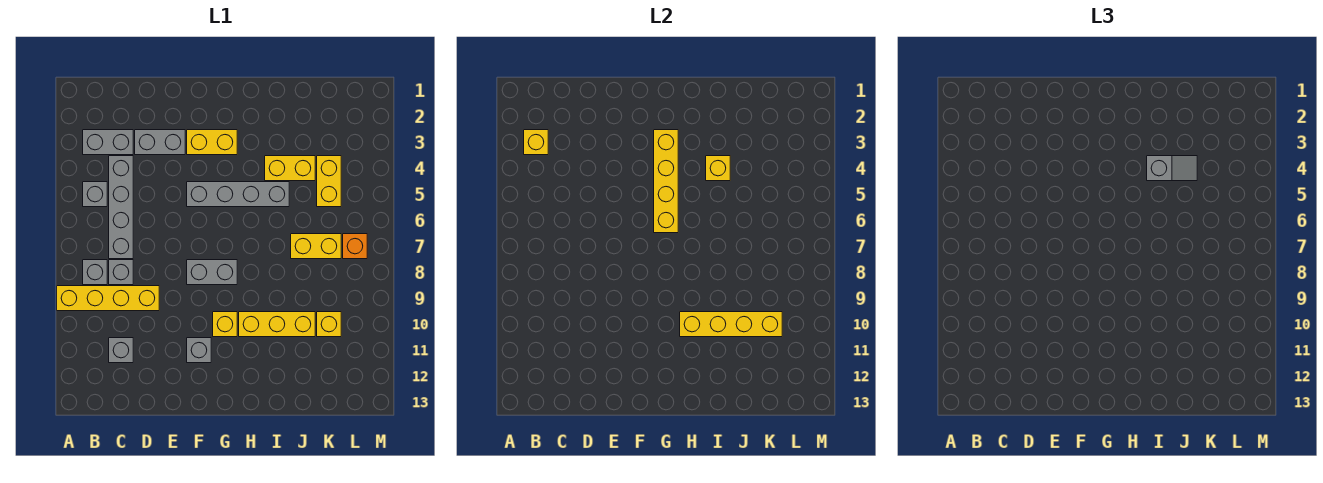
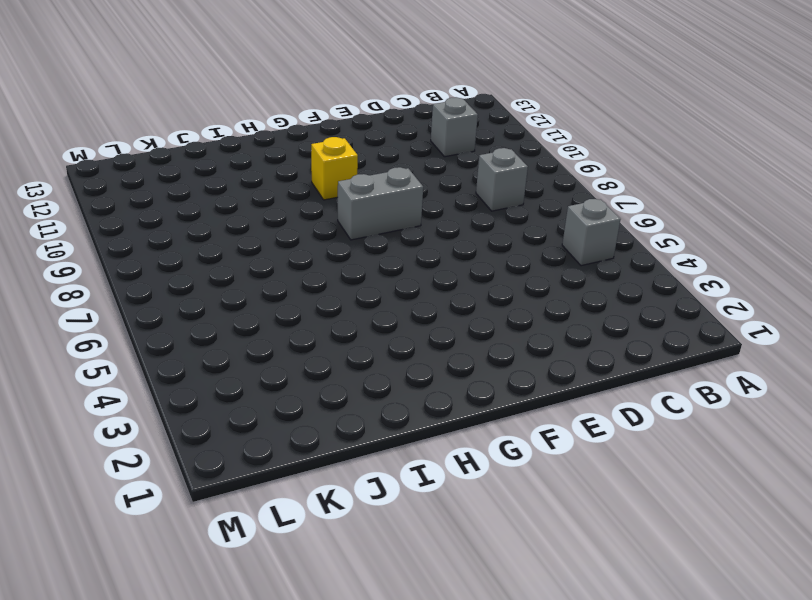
none -> yellow 1x4 brick [57,286,159,311]
none -> grey 1x2 brick [83,130,133,155]
none -> grey 1x1 brick [83,260,107,285]

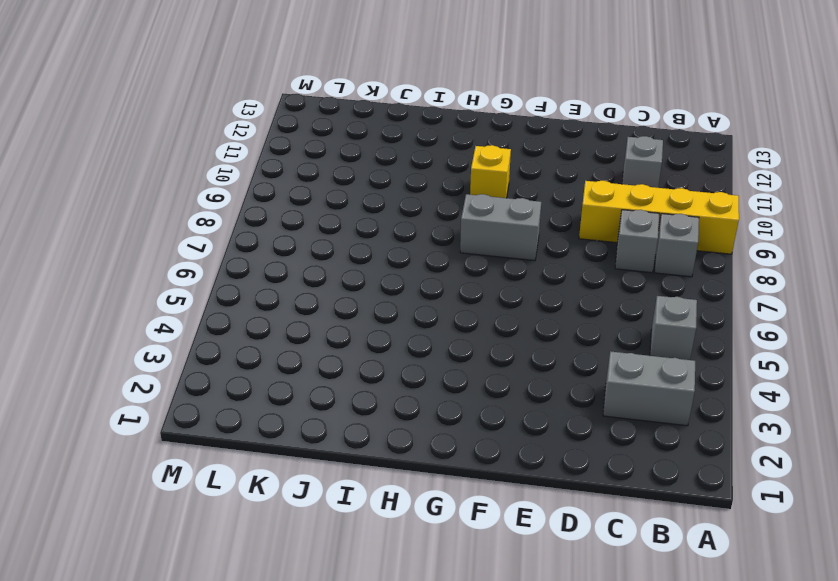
none -> grey 1x4 brick [109,156,133,259]
none -> grey 1x2 brick [135,130,185,155]
none -> yellow 1x2 brick [187,130,237,155]

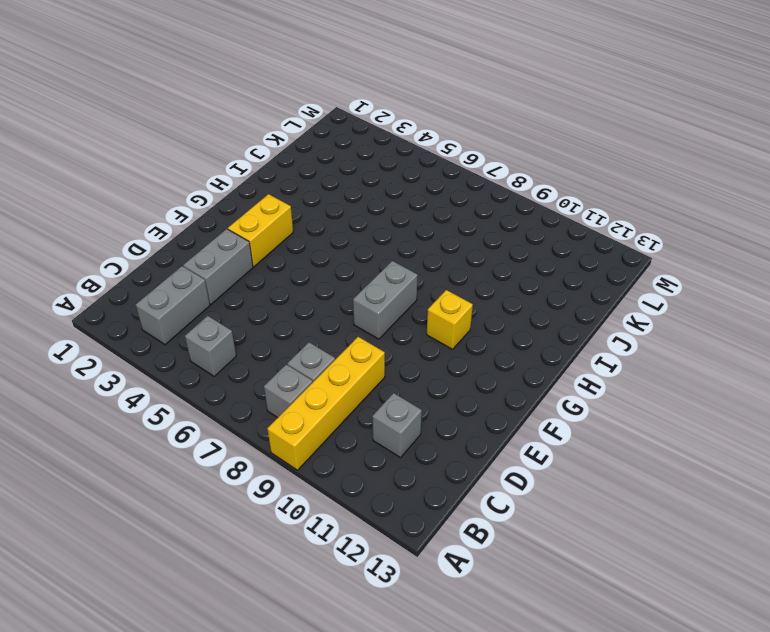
none -> grey 1x4 brick [109,156,133,259]
none -> grey 1x4 brick [187,182,289,207]
none -> grey 1x1 brick [187,338,211,363]

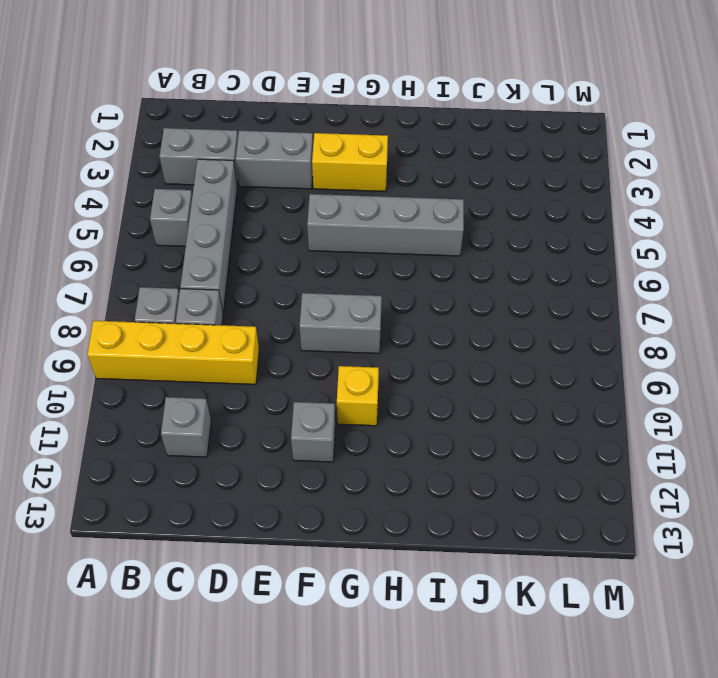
none -> yellow 1x3 brick [239,312,315,337]
none -> yellow 1x2 brick [265,156,315,181]
none -> yellow 1x2 brick [291,234,341,259]

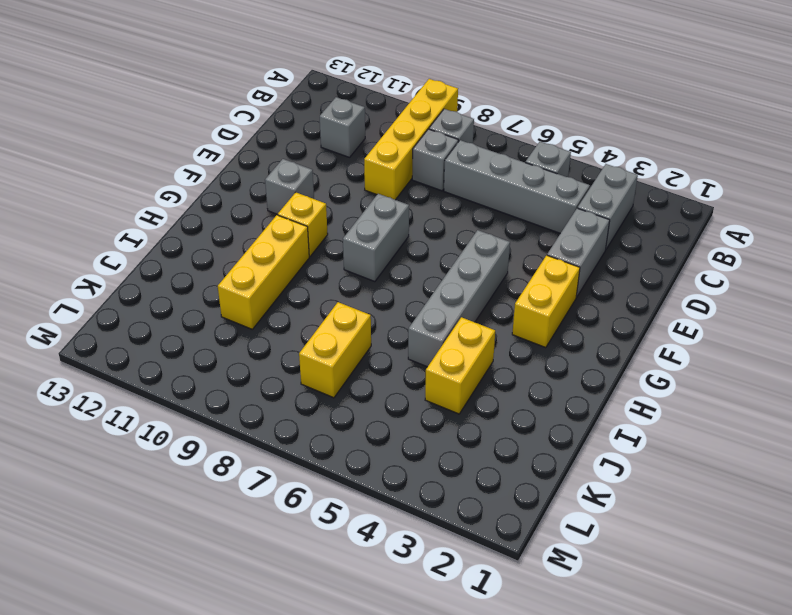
none -> yellow 1x2 brick [317,156,341,207]
none -> yellow 1x1 brick [317,312,341,337]
none -> orange 1x1 brick [343,234,367,259]

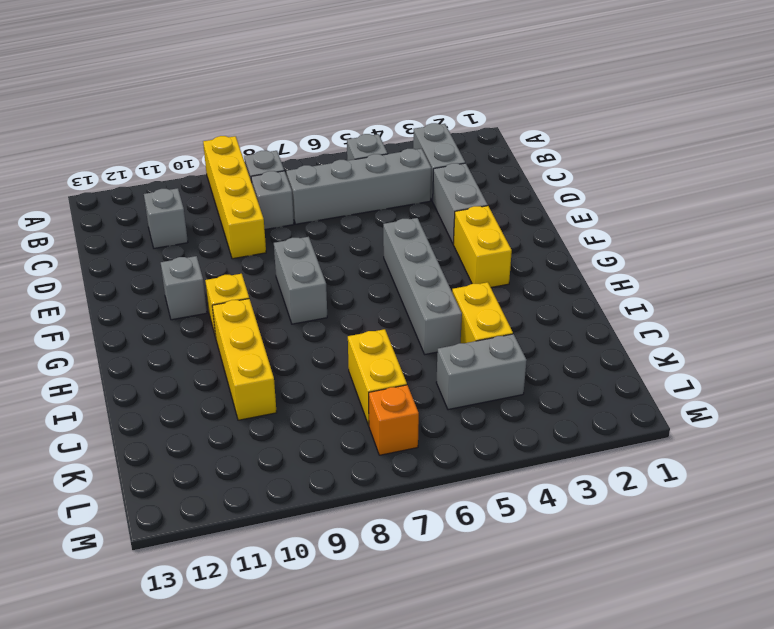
grey 1x2 brick [436,334,527,410] -> yellow 1x2 brick [317,156,341,207]
none -> yellow 1x1 brick [317,312,341,337]
none -> yellow 1x1 brick [524,130,548,155]
none -> yellow 1x4 brick [654,130,678,233]

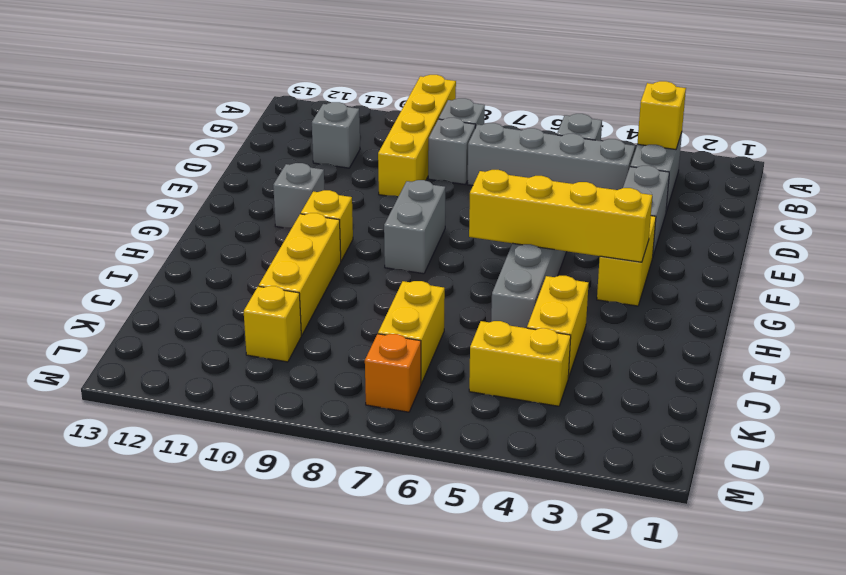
none -> yellow 1x4 brick [680,312,782,337]
none -> yellow 1x1 brick [706,156,730,181]
none -> grey 1x2 slope [1147,156,1197,181]

